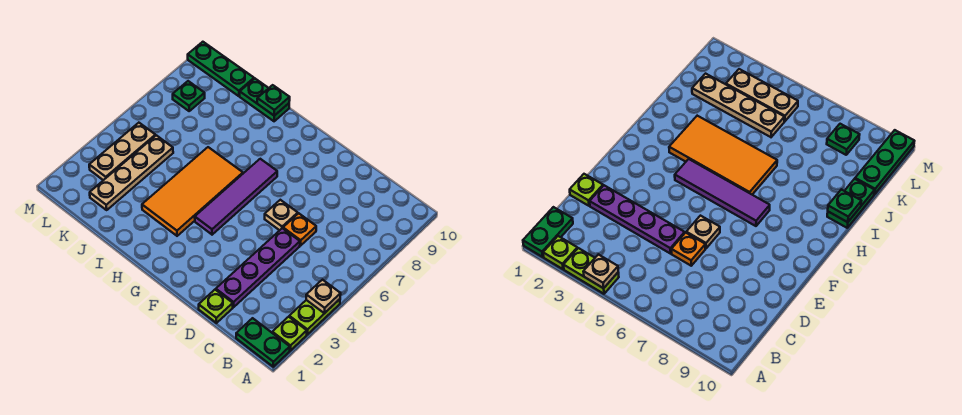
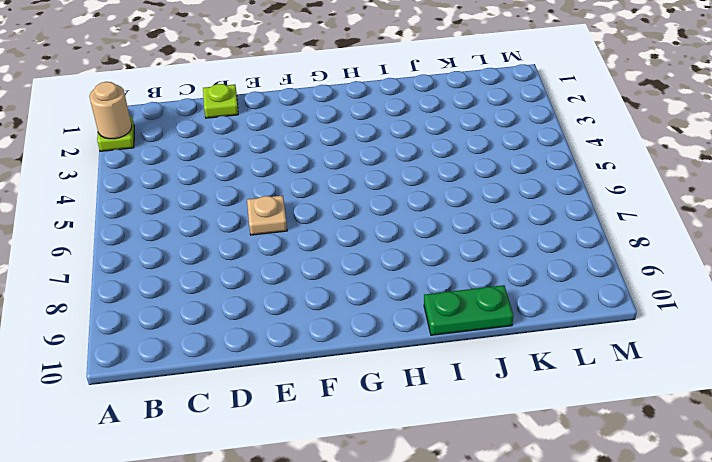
tan 1x1 round brick [89,82,132,139] -> none
none -> green 1x2 plate [236,318,290,367]
none -> lime 1x2 plate [289,299,340,334]
none -> purple 1x4 plate [216,228,300,307]

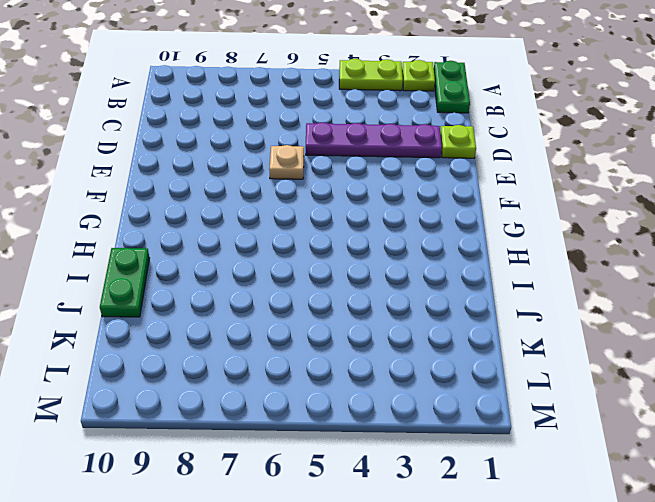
none -> orange 1x1 plate [283,213,316,246]
none -> purple 1x4 tile [195,159,277,235]
none -> orange 2x4 tile [142,147,243,236]

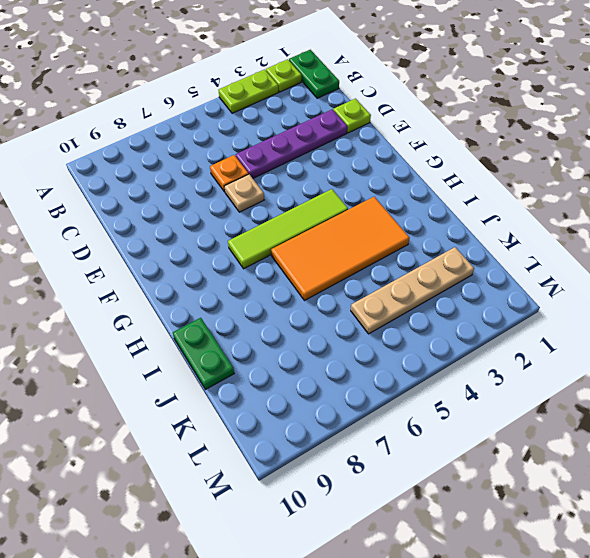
lime 1x4 tile [228,189,348,269] -> purple 1x4 tile [195,159,277,235]
none -> green 1x3 plate [188,42,254,96]
none -> tan 1x3 plate [89,123,156,180]
none -> green 1x1 plate [173,81,205,111]

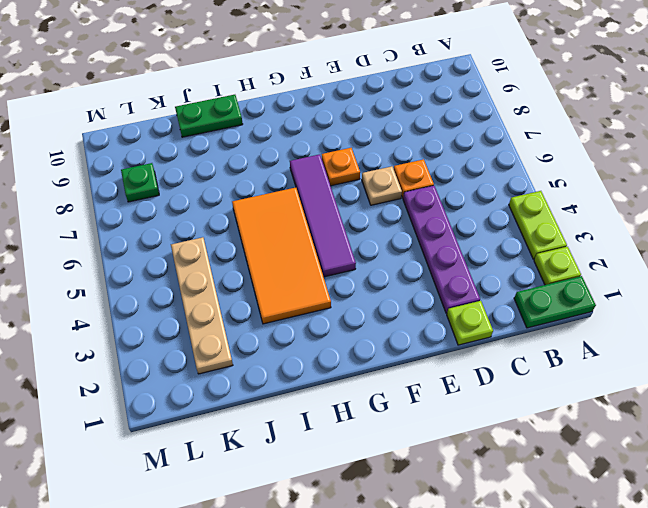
orange 1x1 plate [322,148,360,186] -> none
none -> green 1x3 plate [188,42,254,96]
none -> tan 1x3 plate [89,123,156,180]
none -> tan 1x1 plate [306,280,341,313]

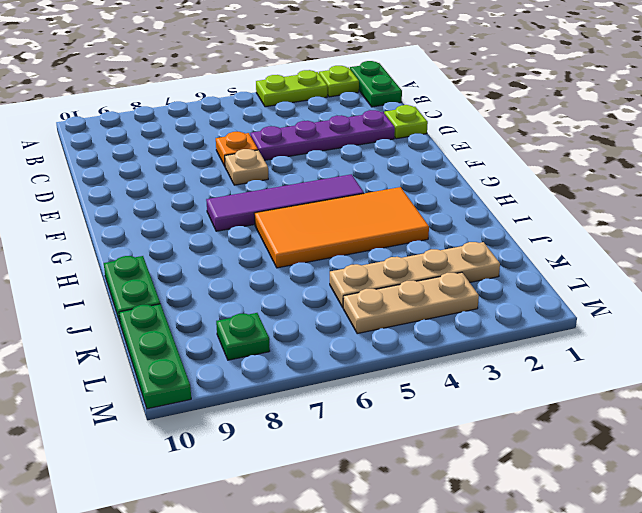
none -> tan 1x1 plate [306,280,341,313]
none -> green 1x1 plate [257,85,290,116]

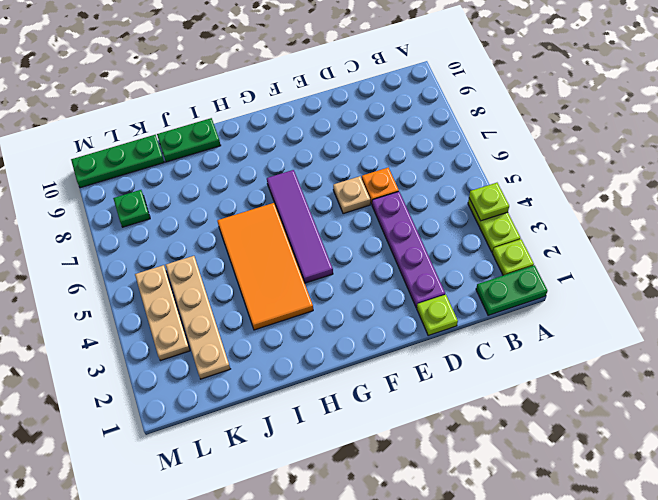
lime 1x1 plate [469,183,509,221] -> tan 1x1 plate [306,280,341,313]
none -> green 1x1 plate [257,85,290,116]

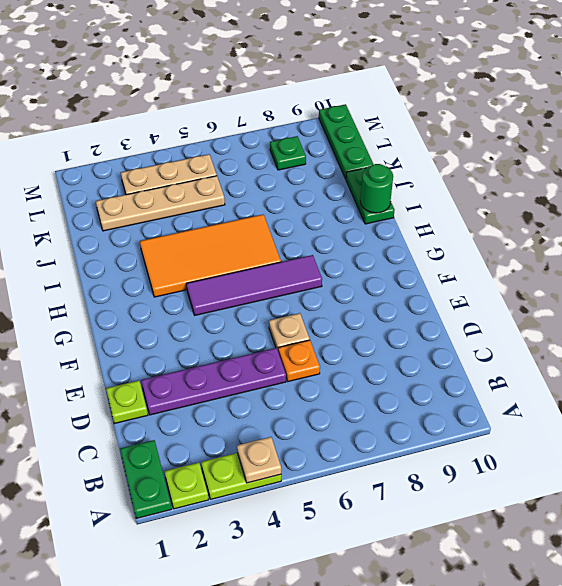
green 1x1 round brick [360,164,393,213] -> green 1x1 plate [257,85,290,116]

